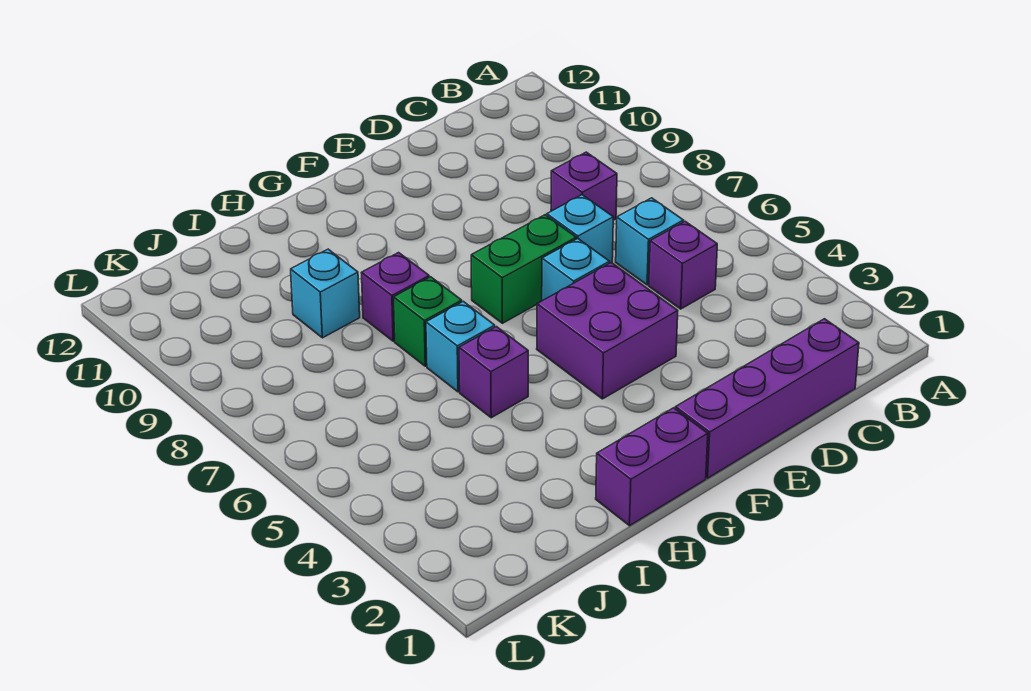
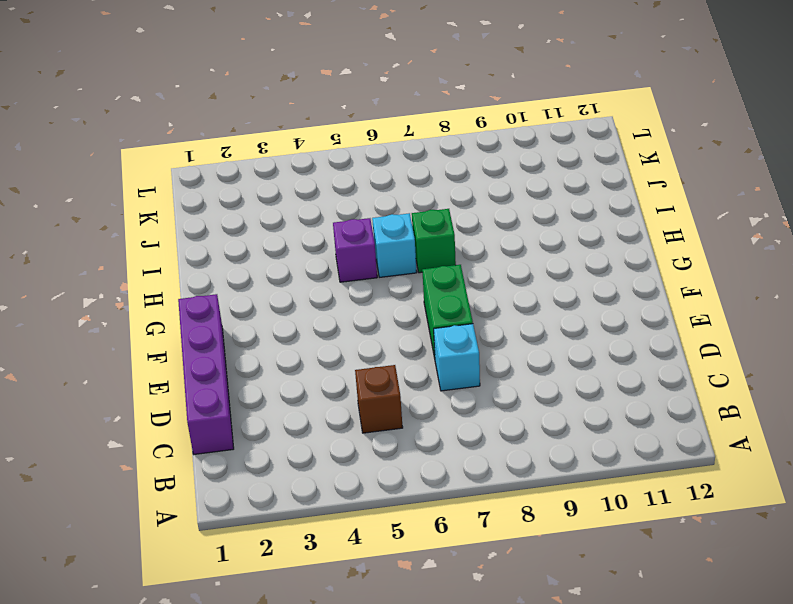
brown 1x1 brick [355,365,403,433] -> purple 1x1 brick [649,221,717,309]
none -> cyan 1x1 brick [616,198,683,285]
none -> purple 1x1 brick [551,152,617,220]
none -> purple 2x2 brick [537,263,678,399]

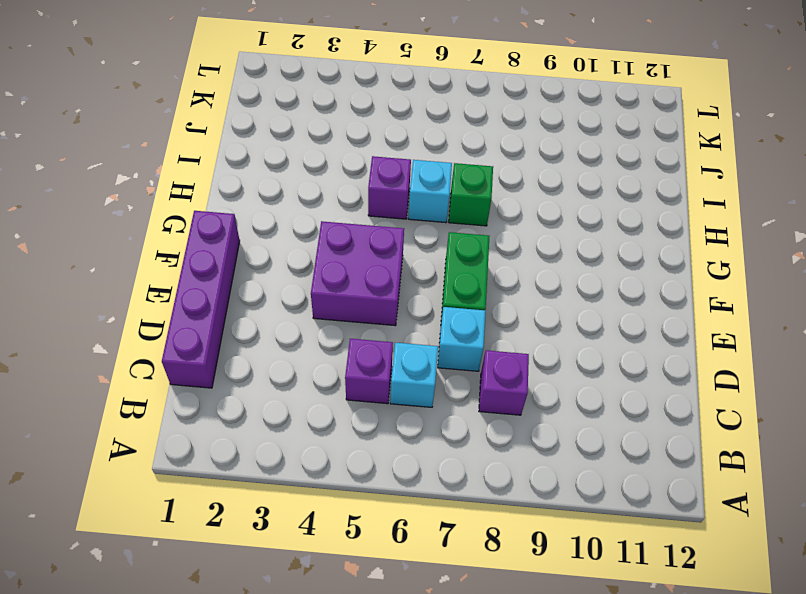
none -> cyan 1x1 brick [542,239,610,301]
none -> purple 1x2 brick [596,408,708,526]
none -> purple 1x1 brick [362,253,429,341]

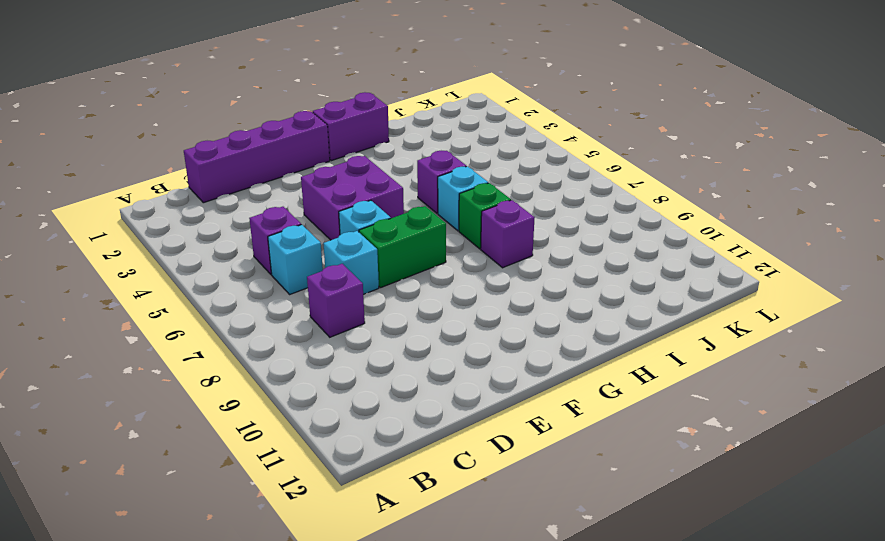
none -> cyan 1x1 brick [291,249,360,338]

